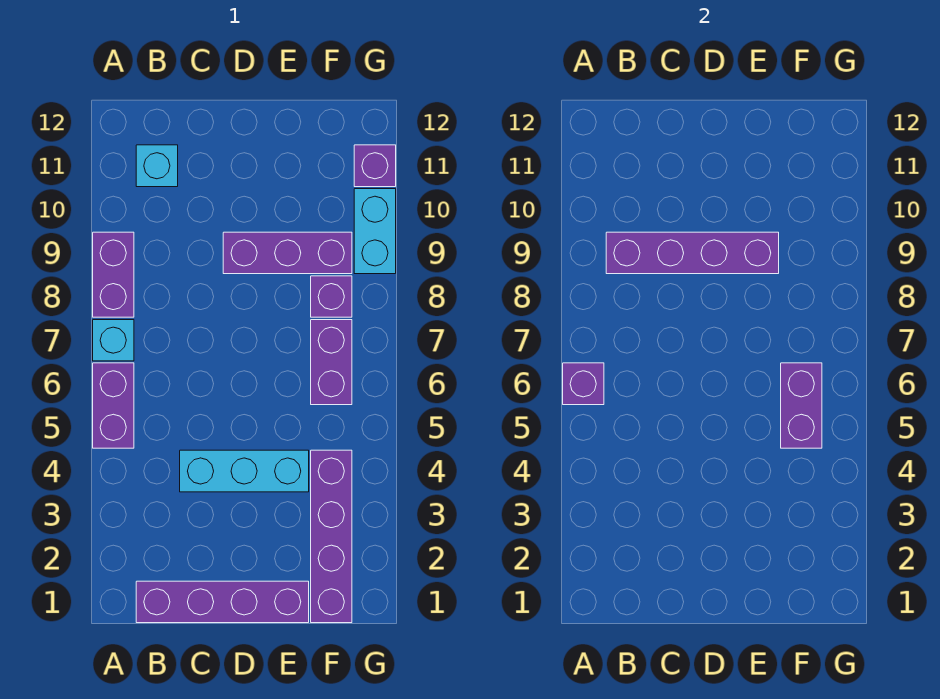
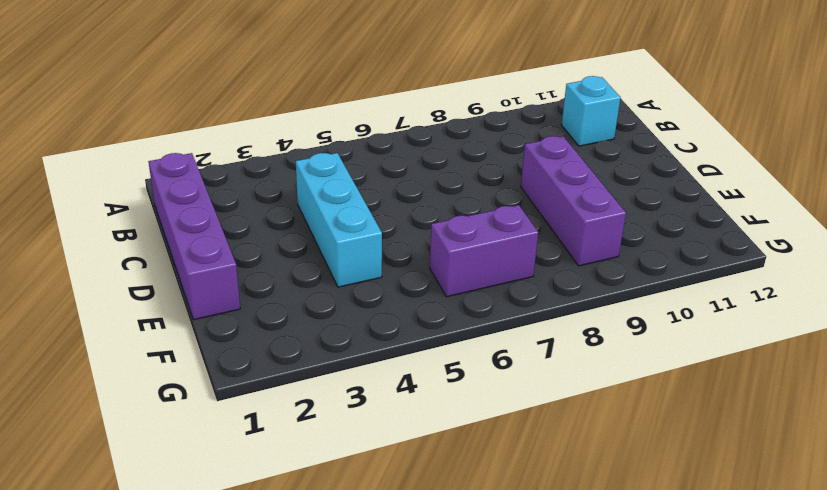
none -> purple 1x2 brick [93,363,134,448]
none -> cyan 1x1 brick [93,320,134,361]
none -> purple 1x2 brick [93,232,134,317]

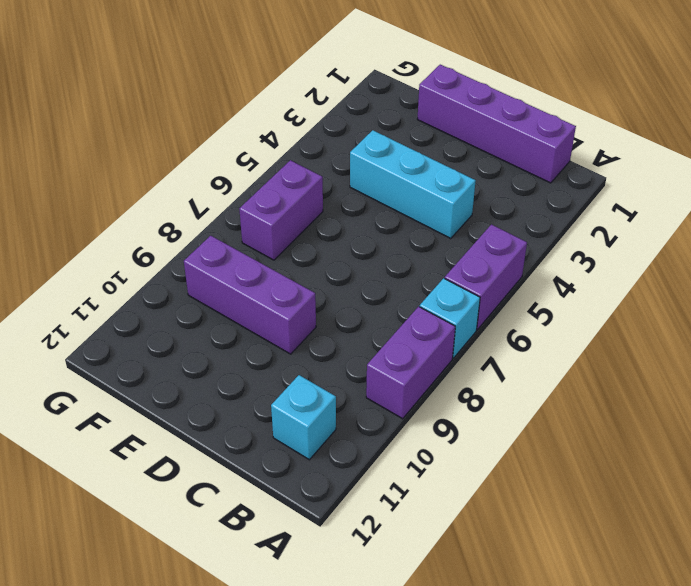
none -> purple 1x4 brick [311,450,352,623]
none -> purple 1x1 brick [311,276,352,317]
none -> cyan 1x2 brick [354,189,396,274]

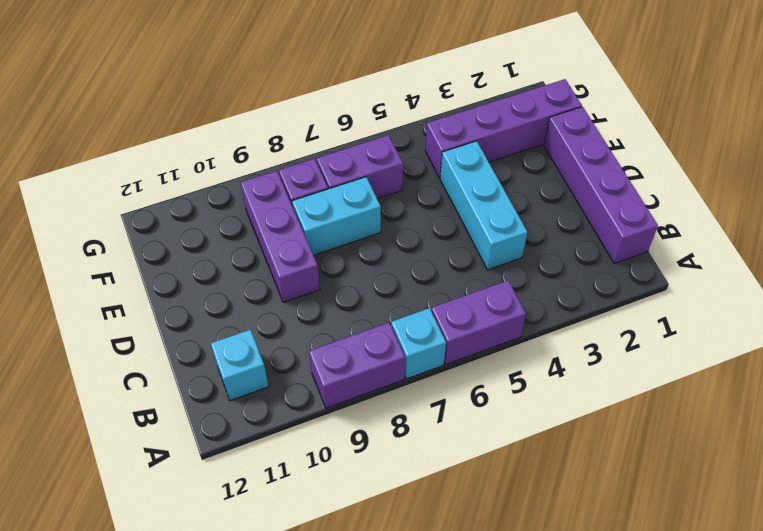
cyan 1x2 brick [292,177,381,255] -> cyan 1x2 brick moved to [354,189,396,274]
none -> purple 1x1 brick [354,145,396,187]
none -> purple 1x1 brick [563,363,604,405]
none -> purple 1x4 brick [606,232,779,274]

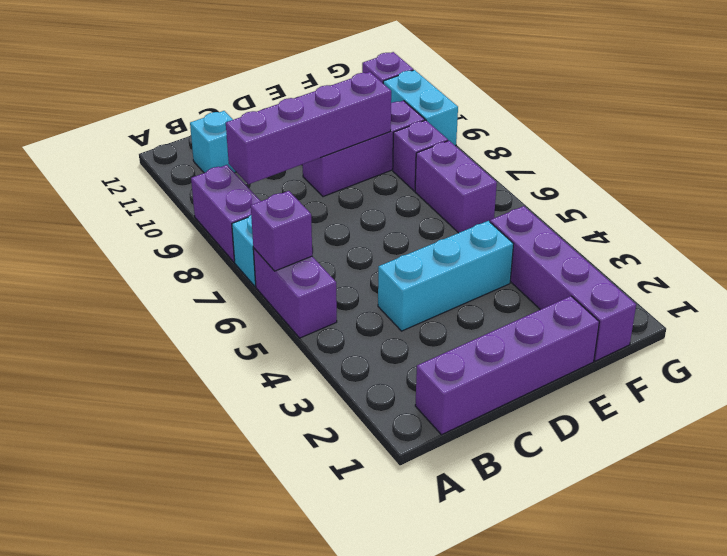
none -> purple 1x2 brick [781,363,822,448]

